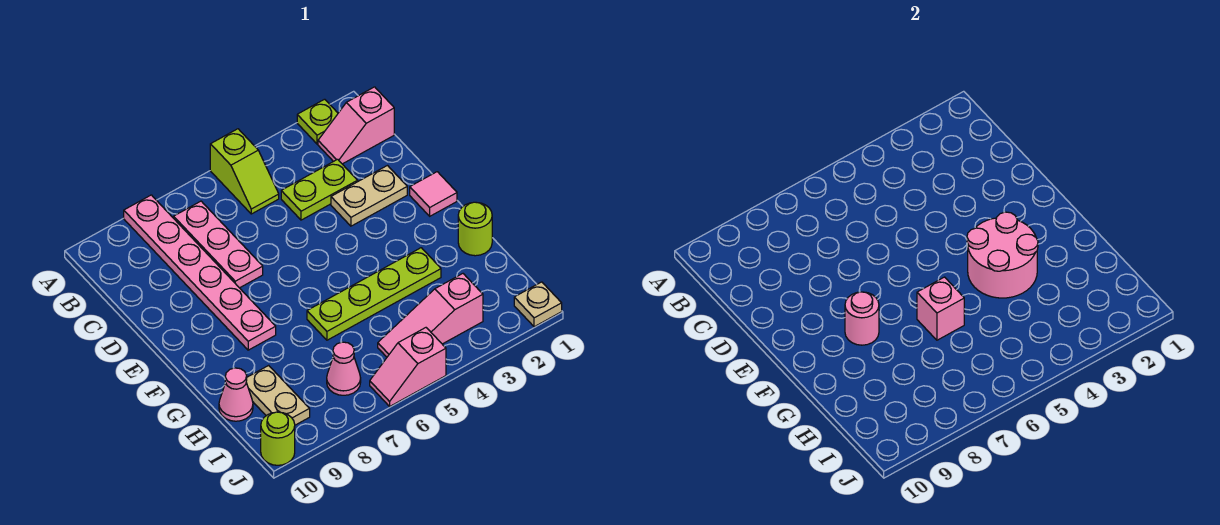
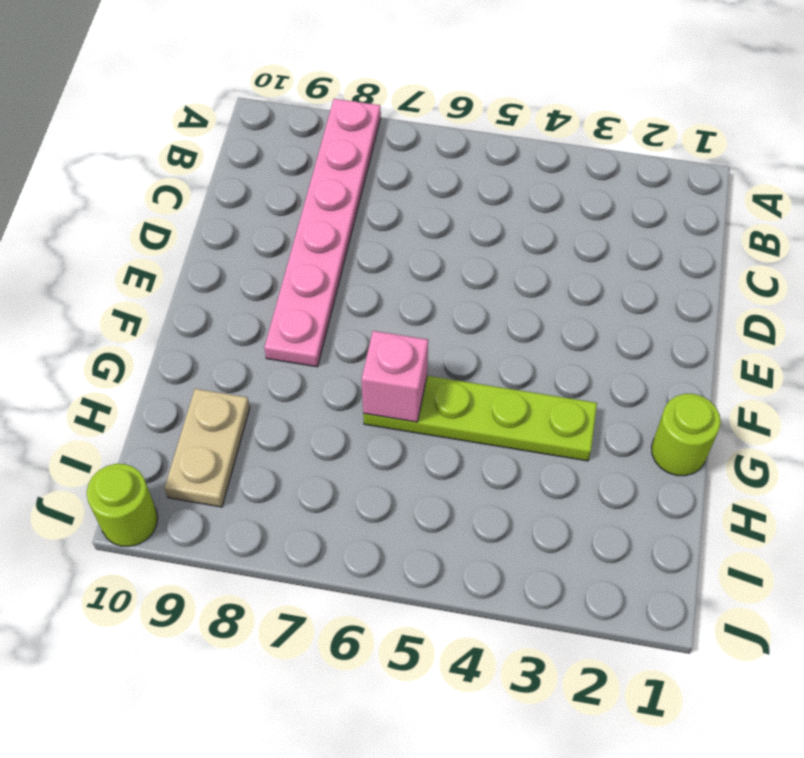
none -> lime 1x1 plate [297,99,338,144]
none -> lime 1x2 slope [210,129,279,214]
none -> pink 1x2 slope [318,87,394,164]

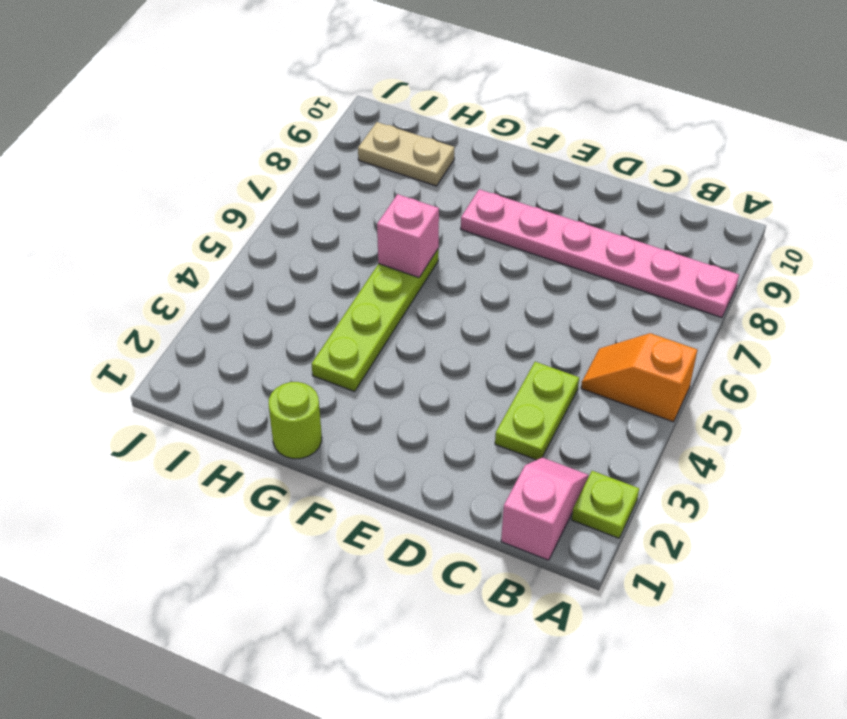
orange 1x2 slope [581,333,697,422] -> lime 1x2 slope [210,129,279,214]
none -> pink 1x3 plate [174,201,263,288]
none -> tan 1x2 plate [331,166,407,226]
none -> pink 1x1 tile [410,172,457,216]

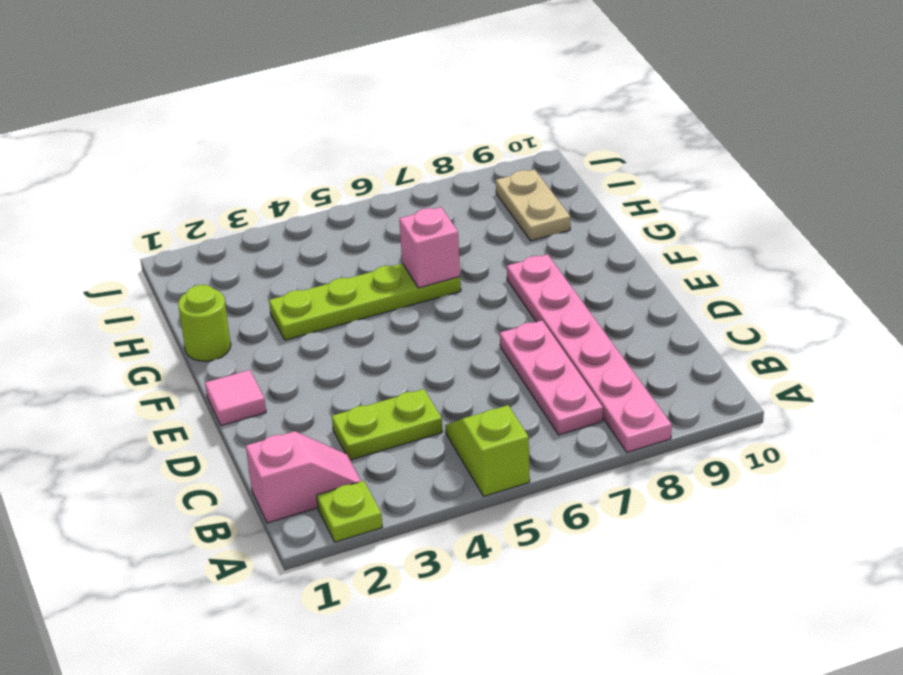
none -> tan 1x2 plate [331,166,407,226]
none -> pink 1x1 cone [219,368,253,421]
none -> pink 1x3 slope [378,274,483,357]

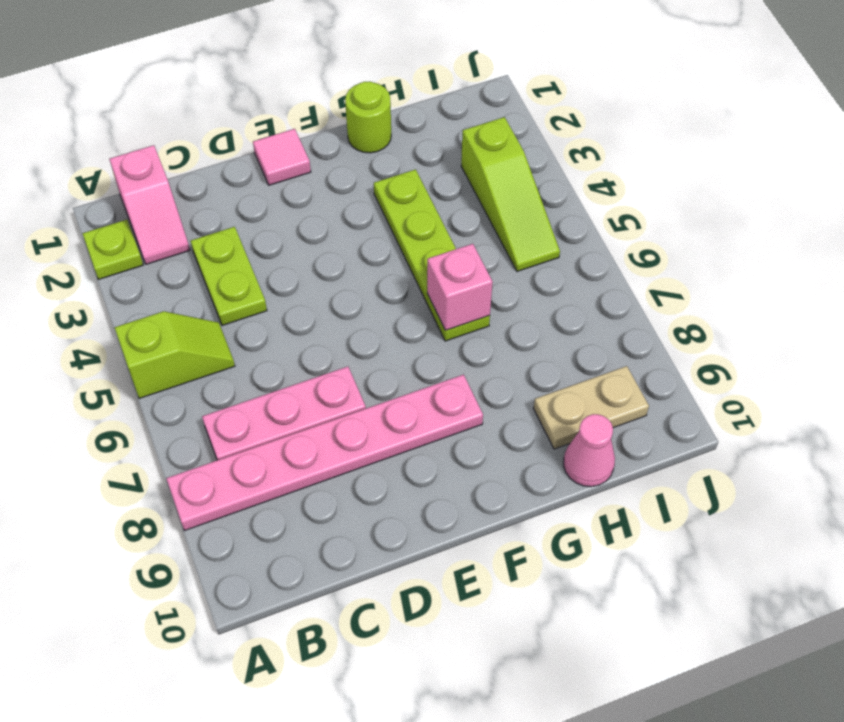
lime 1x3 slope [461,117,560,271] -> pink 1x3 slope [378,274,483,357]
none -> tan 1x2 plate [331,166,407,226]
none -> pink 1x1 cone [327,342,361,395]
none -> tan 1x1 plate [514,282,562,327]

